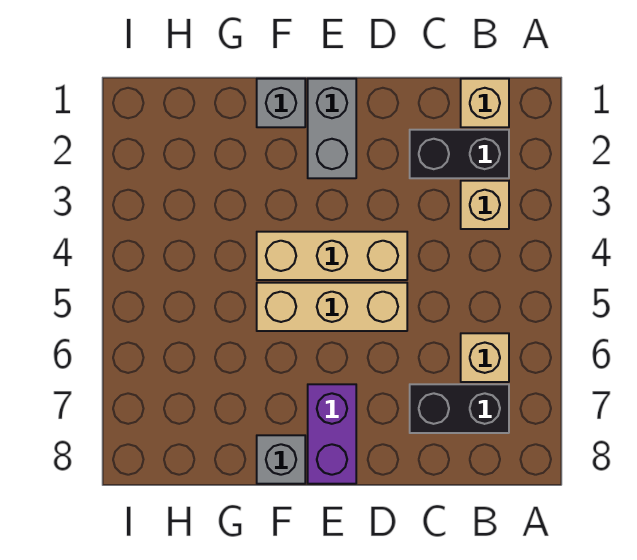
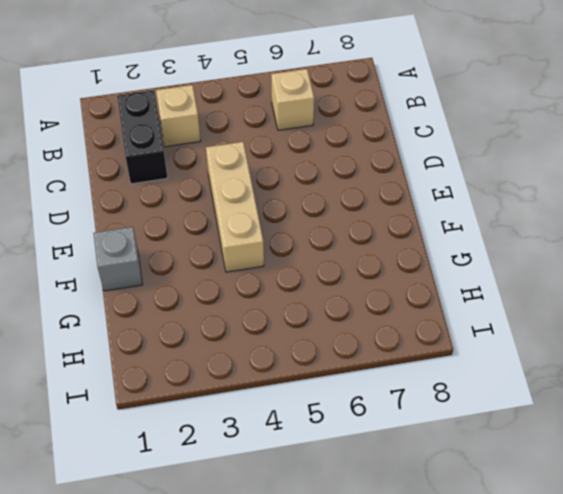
none -> tan 1x1 brick [461,79,509,127]
none -> black 1x2 brick [410,384,509,433]

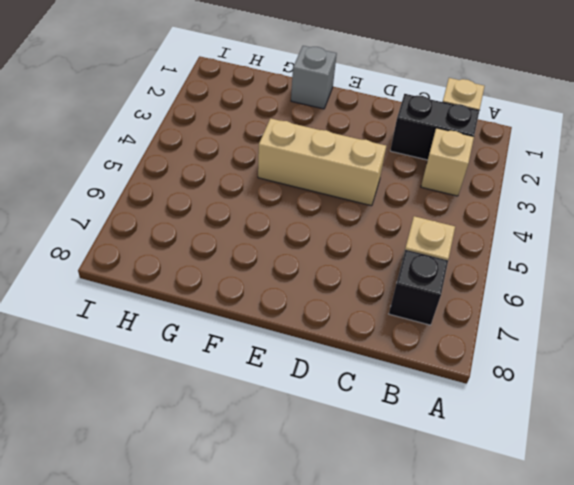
black 1x1 brick [389,250,448,325] -> black 1x2 brick [410,384,509,433]
none -> tan 1x3 brick [257,283,407,331]
none -> grey 1x2 brick [308,79,356,178]

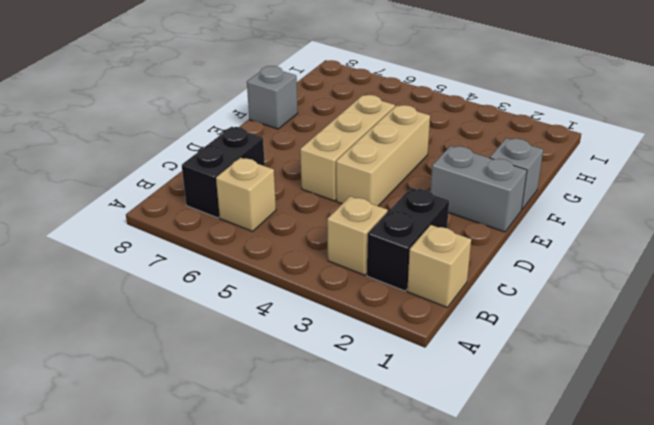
none -> purple 1x2 brick [308,384,356,484]

